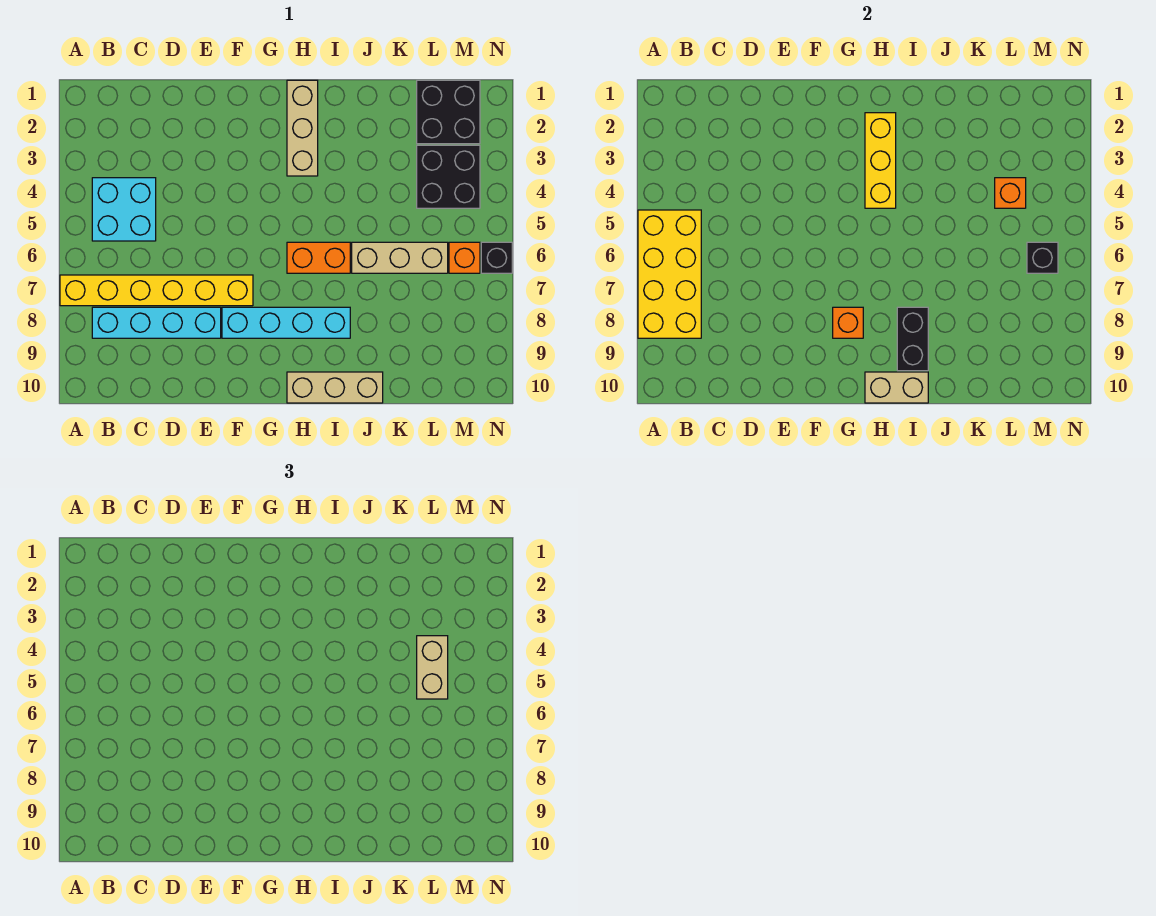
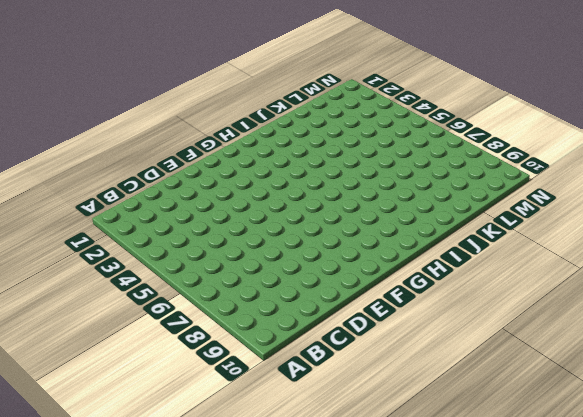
none -> yellow 1x6 brick [60,275,253,306]
none -> cyan 2x2 brick [92,178,156,241]
none -> cyan 1x4 brick [92,307,221,338]

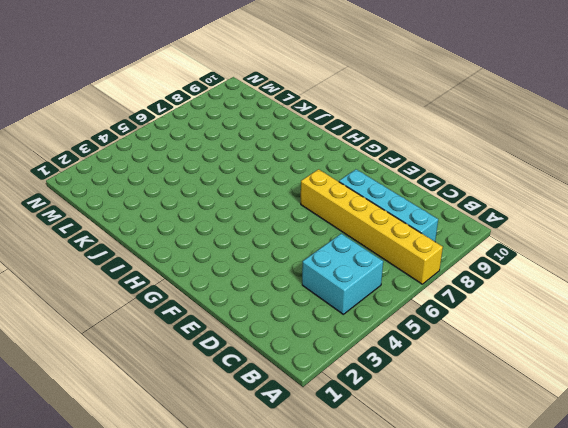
none -> cyan 1x4 brick [222,307,350,338]
none -> tan 1x3 brick [287,80,318,176]
none -> orange 1x2 brick [287,242,350,273]

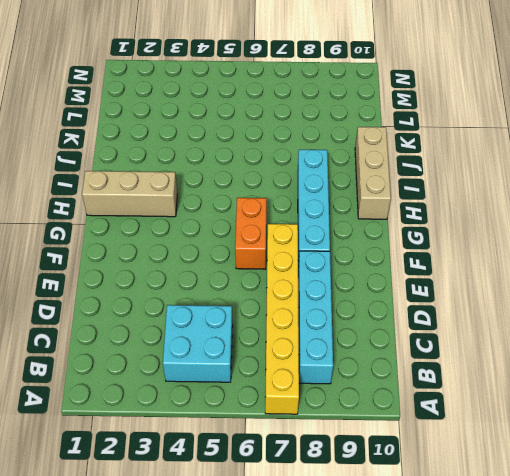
orange 1x2 brick [235,198,267,269] -> orange 1x2 brick moved to [287,242,350,273]
none -> tan 1x3 brick [352,242,448,273]
none -> black 2x2 brick [417,80,480,144]
none -> black 2x2 brick [417,145,480,208]

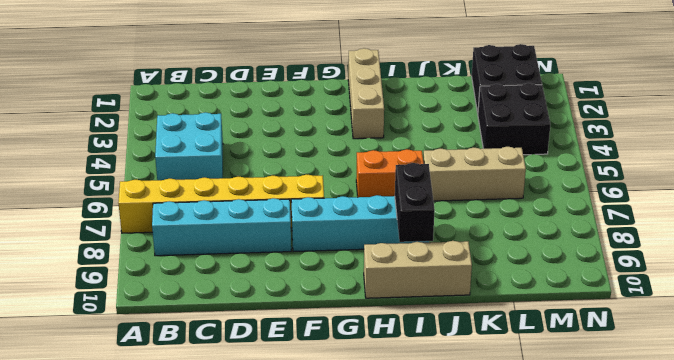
none -> orange 1x1 brick [449,242,480,273]
none -> black 1x1 brick [481,242,512,273]
none -> yellow 2x4 brick [638,210,701,338]

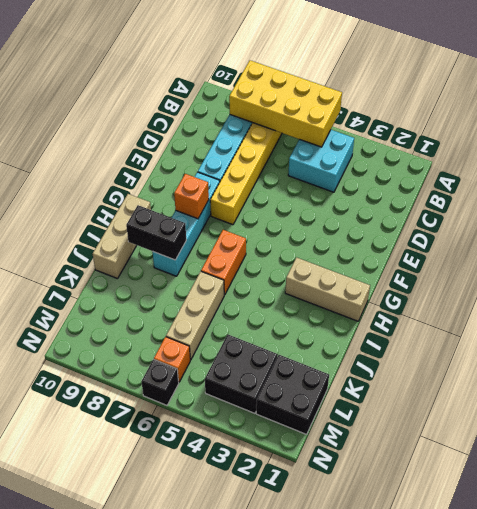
none -> yellow 1x3 brick [865,113,896,208]
none -> tan 1x2 brick [865,372,928,403]
none -> orange 1x1 brick [995,178,1026,208]

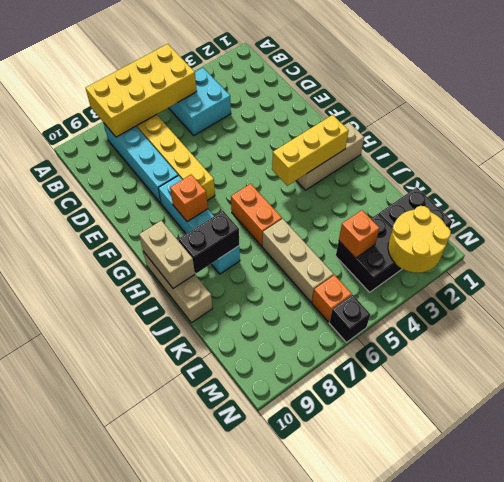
yellow 2x2 round brick [388,206,451,273] -> none
none -> black 1x1 brick [1027,242,1058,273]
none -> tan 1x2 brick [417,636,448,699]

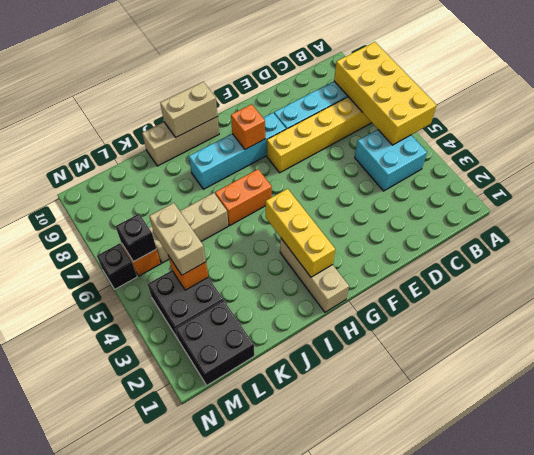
none -> black 1x2 brick [897,307,928,371]

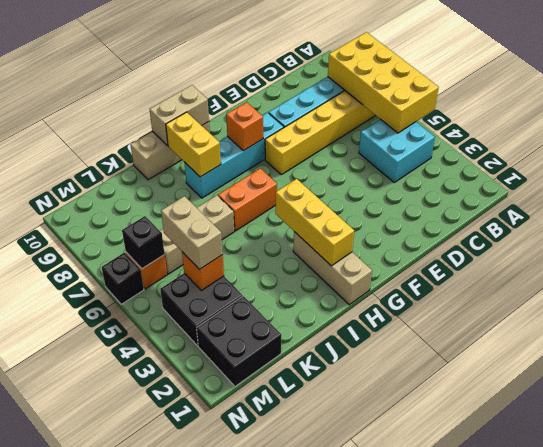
yellow 1x2 brick [166,112,221,177] -> black 1x2 brick [897,307,928,371]

